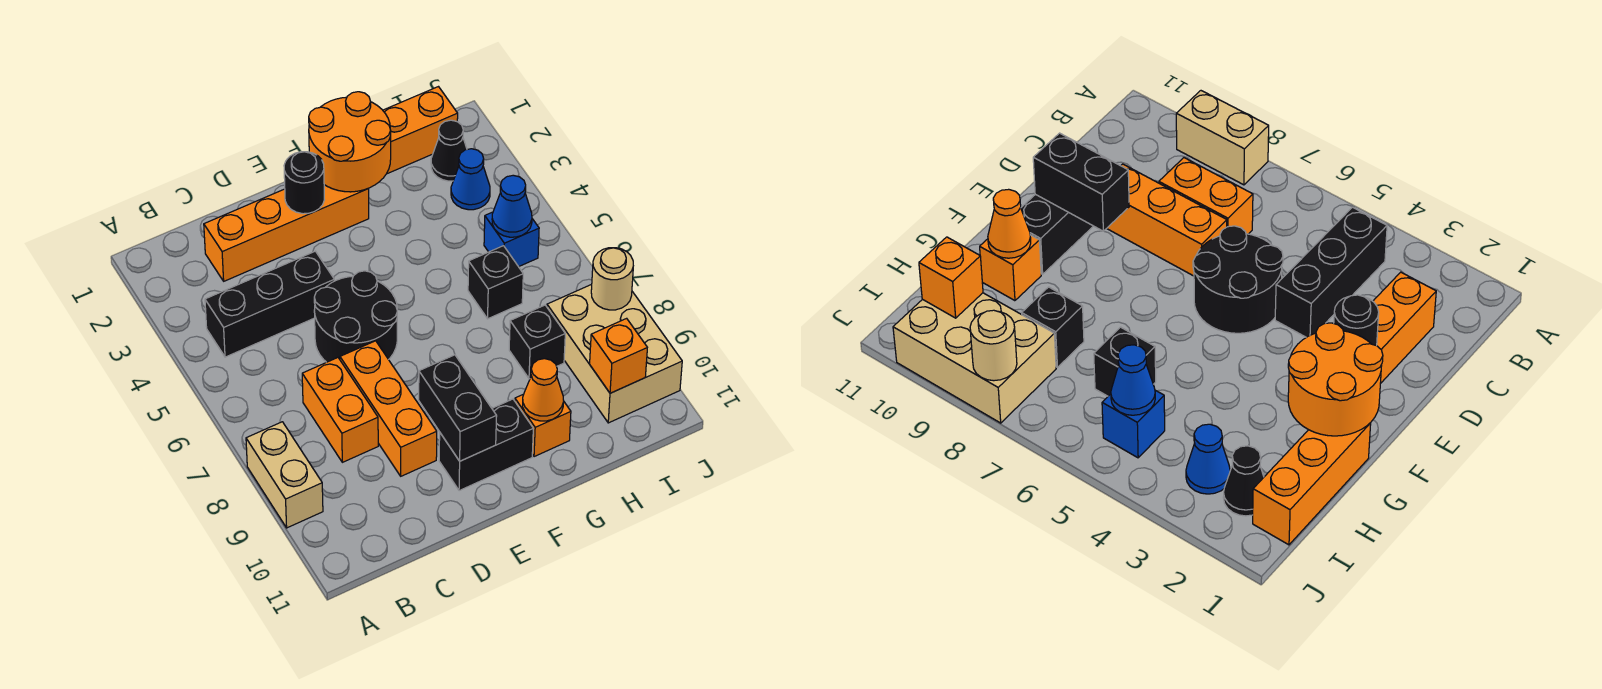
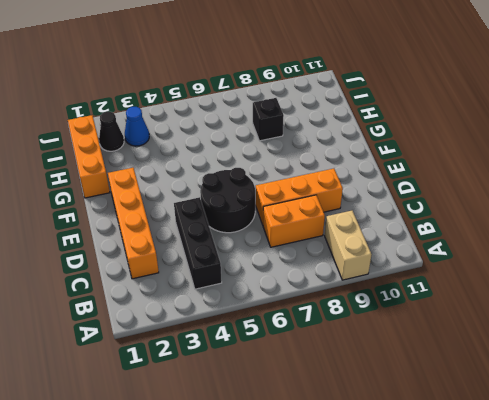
tan 1x2 brick [325,211,372,280] -> tan 1x2 brick turned to [246,422,323,528]
none -> black 1x2 brick [439,399,533,491]
none -> orange 1x1 brick [515,394,571,457]
none -> black 1x1 brick [468,246,523,319]

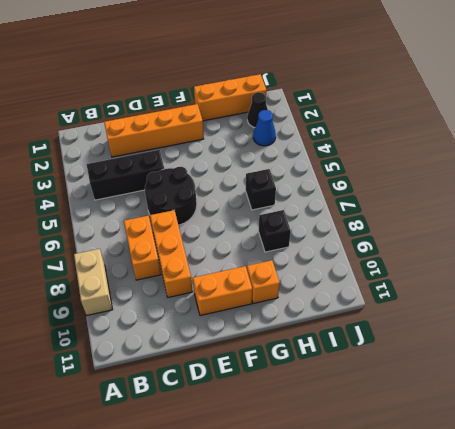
orange 1x2 brick [193,266,252,316] -> black 1x2 brick [439,399,533,491]
none -> blue 1x1 brick [484,212,539,267]
none -> tan 2x3 brick [547,284,682,423]
none -> black 1x1 round brick [284,152,324,214]

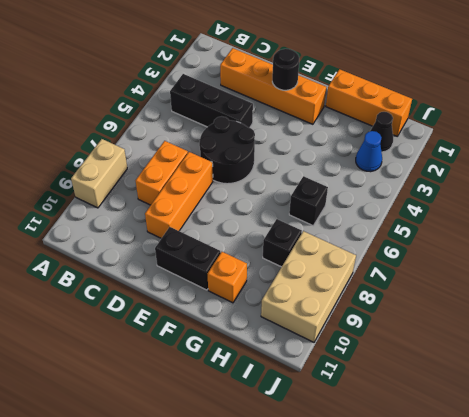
none -> blue 1x1 brick [484,212,539,267]
none -> black 1x2 brick [419,355,497,461]
none -> orange 2x2 round brick [309,92,391,192]

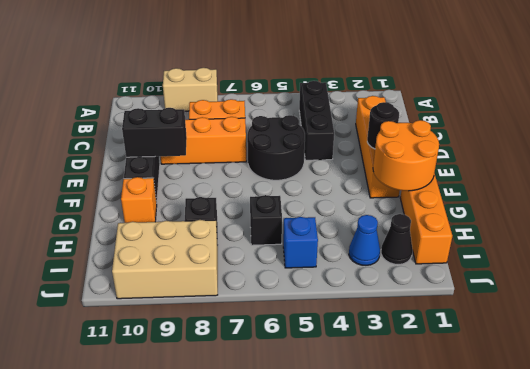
none -> orange 1x1 cone [523,359,564,421]
none -> blue 1x1 cone [492,175,532,237]
none -> orange 1x1 brick [590,318,647,393]

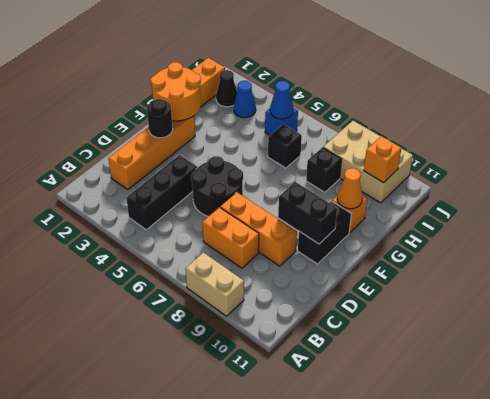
none -> tan 1x1 round brick [591,248,633,310]

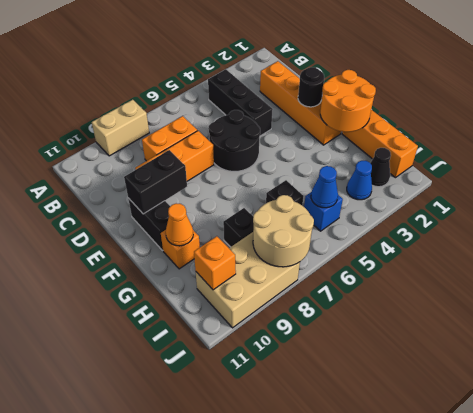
tan 2x2 round brick [253,195,314,267] -> tan 1x1 round brick [591,248,633,310]

